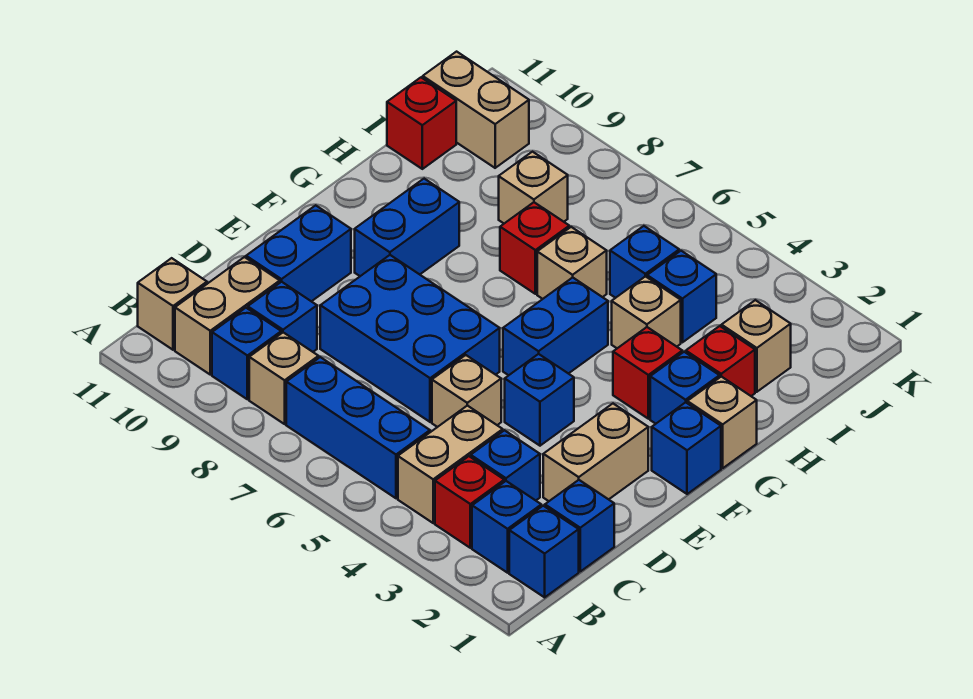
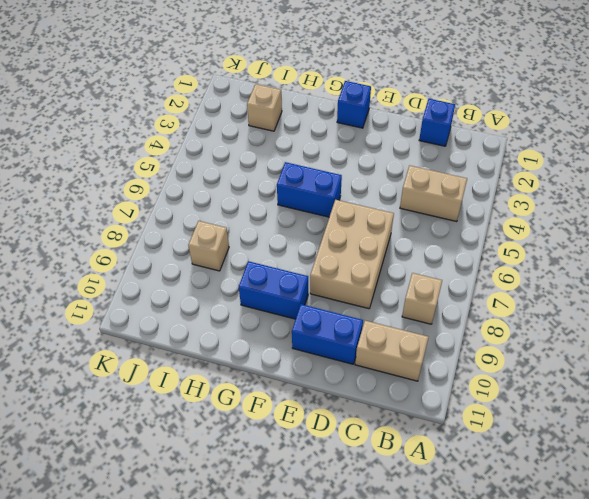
tan 2x3 brick [310,200,394,309] -> blue 2x3 brick [320,255,500,422]
none -> blue 1x1 brick [509,506,579,597]
none -> blue 1x1 brick [472,481,541,573]
none -> red 1x1 brick [435,456,504,548]
none -> blue 1x3 brick [286,357,430,498]

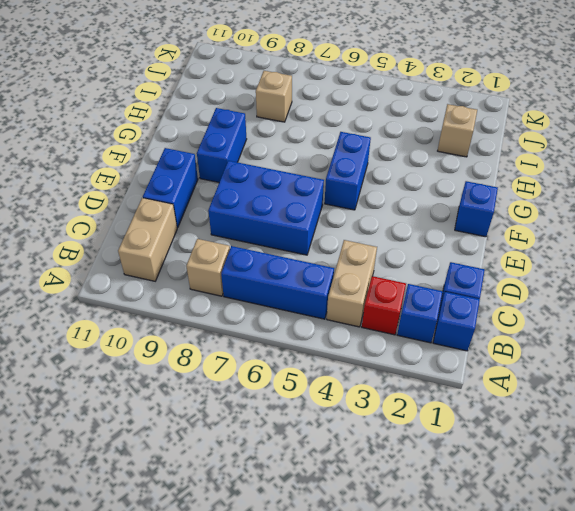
none -> blue 1x1 brick [212,308,281,399]
none -> tan 1x1 brick [138,258,207,350]
none -> blue 1x1 brick [471,430,540,500]
none -> blue 1x1 brick [248,282,317,352]

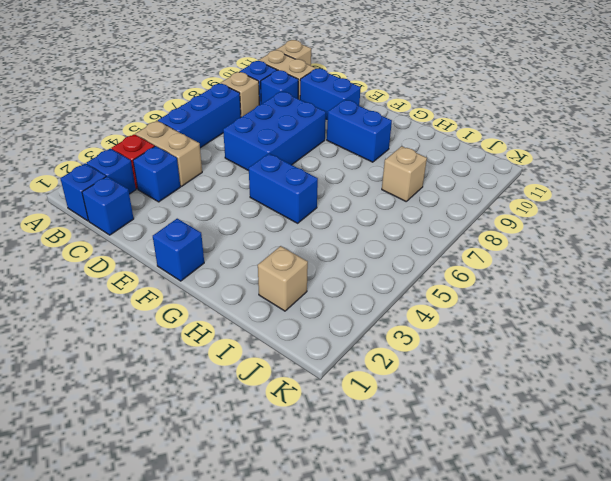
none -> tan 1x2 brick [543,404,648,501]
none -> tan 1x1 brick [432,355,501,427]
none -> blue 1x1 brick [505,354,574,446]
none -> tan 1x1 brick [687,377,757,468]

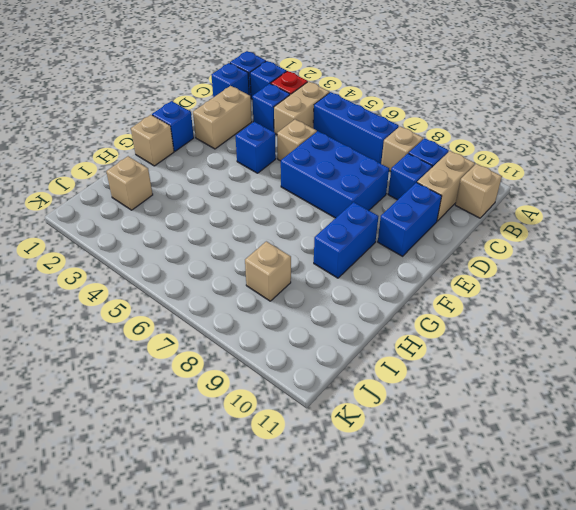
none -> blue 1x2 brick [503,278,608,375]
none -> blue 1x1 brick [650,352,720,424]
none -> red 1x1 brick [613,327,682,419]
none -> red 1x1 brick [686,326,755,396]

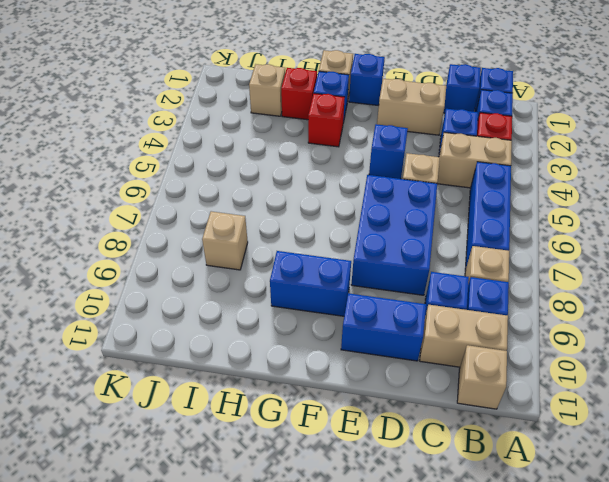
none -> blue 1x2 brick [503,278,608,375]
none -> tan 1x1 brick [612,276,681,348]
none -> tan 1x1 brick [537,227,607,299]
none -> red 1x1 brick [500,202,569,294]

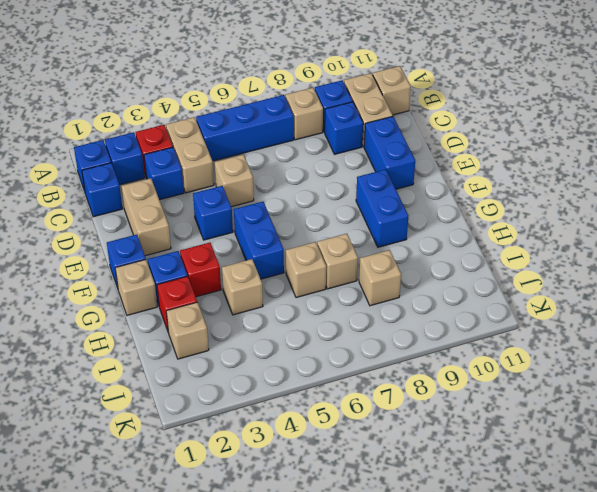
tan 1x1 brick [317,234,358,289] -> red 1x1 brick [500,202,569,294]
none -> blue 2x3 brick [320,255,500,422]
none -> blue 1x1 brick [647,251,716,342]
none -> blue 1x1 brick [610,226,679,298]
none -> red 1x1 brick [387,78,456,169]

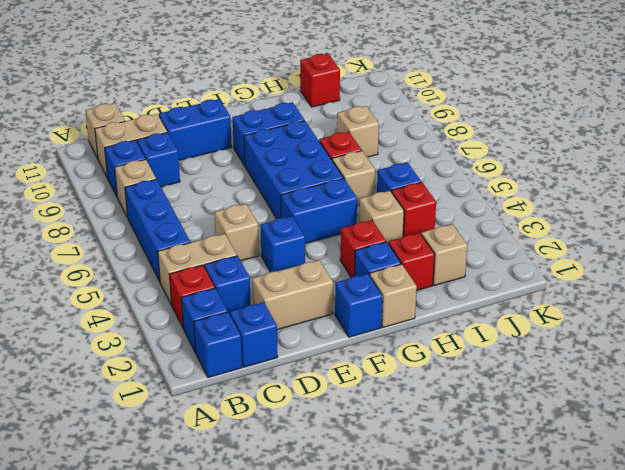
blue 2x3 brick [244,121,344,219] -> blue 2x3 brick moved to [320,255,500,422]
red 1x1 brick [392,182,436,237] -> blue 1x1 brick [647,251,716,342]
none -> tan 1x2 brick [423,52,529,168]

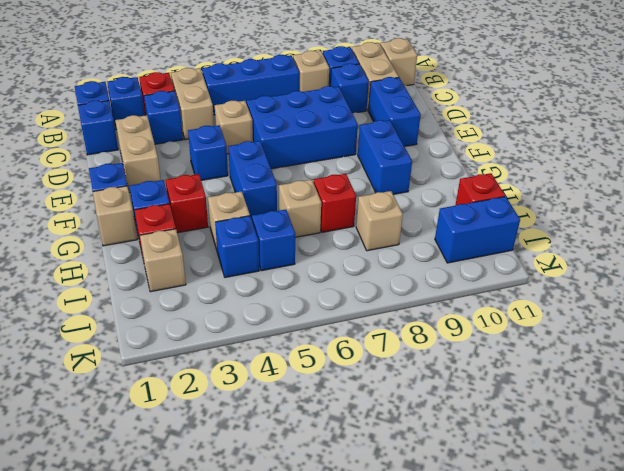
blue 1x2 brick [435,196,520,263] -> tan 1x2 brick [423,52,529,168]

